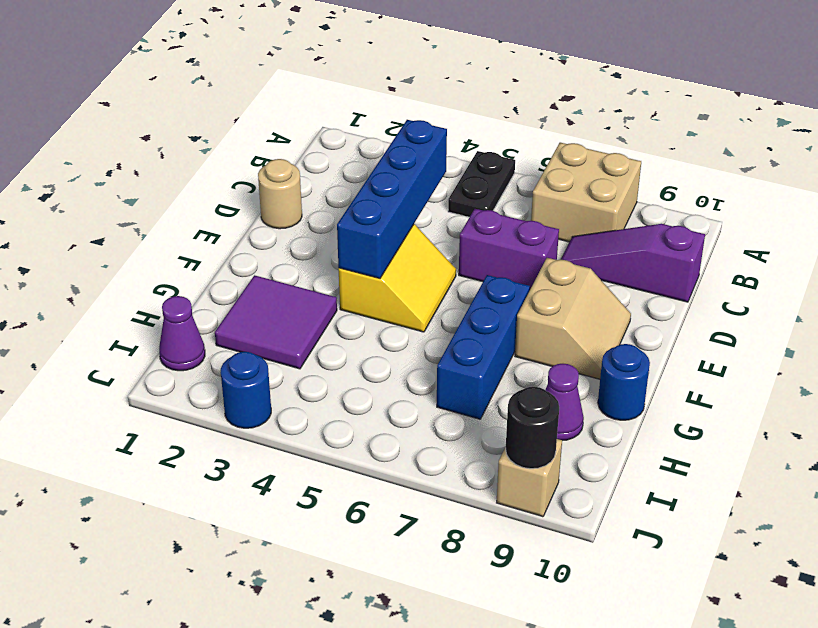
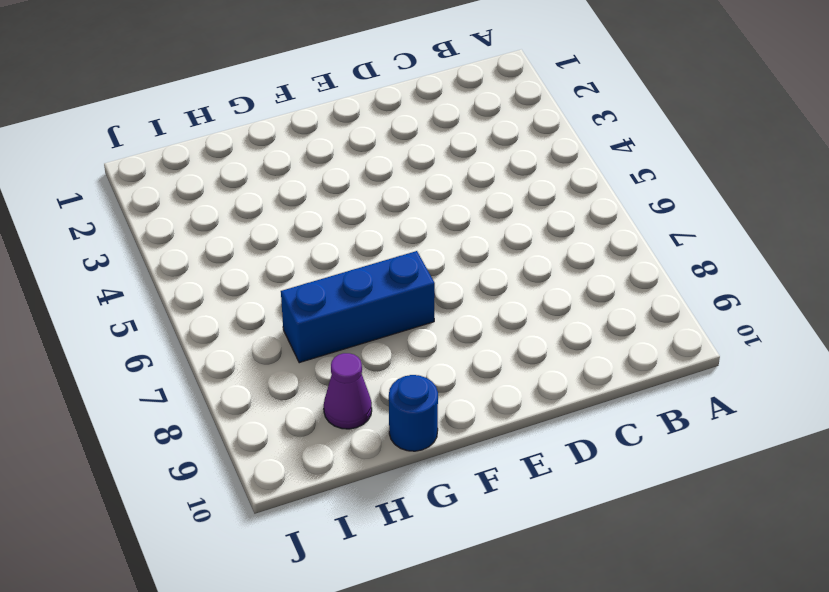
none -> black 1x2 plate [448,151,515,217]
none -> tan 2x2 brick [531,143,641,242]
none -> purple 1x3 slope [561,224,705,302]

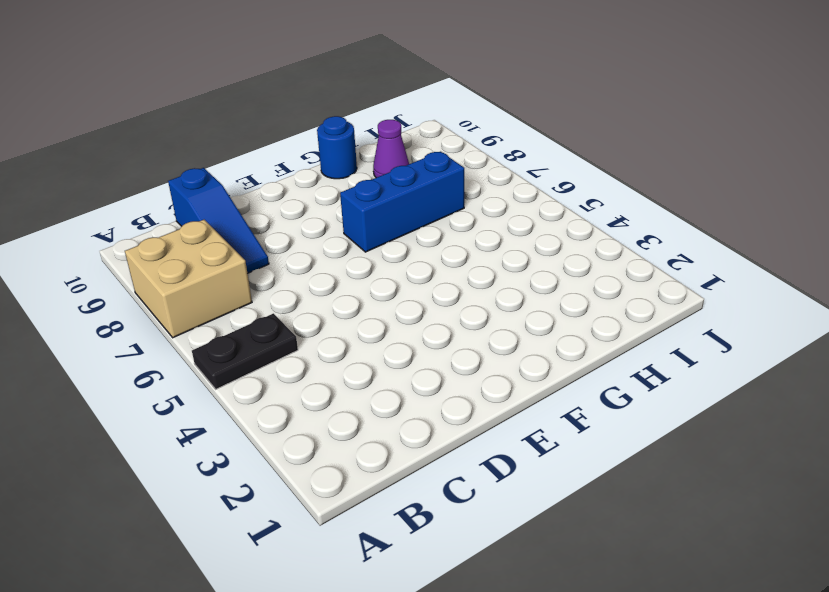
blue 1x3 slope [168,168,269,273] -> purple 1x3 slope [561,224,705,302]
none -> tan 1x1 round brick [258,159,302,229]
none -> purple 1x2 brick [459,209,559,291]
none -> yellow 2x2 slope [339,224,456,332]

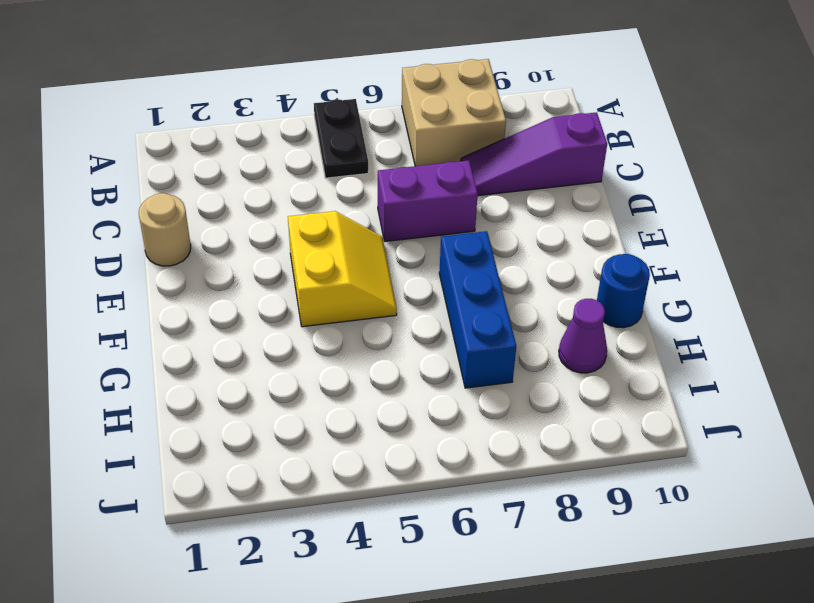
none -> tan 2x2 slope [515,258,631,379]
none -> purple 2x2 tile [215,275,337,369]
none -> purple 1x1 cone [159,296,205,371]

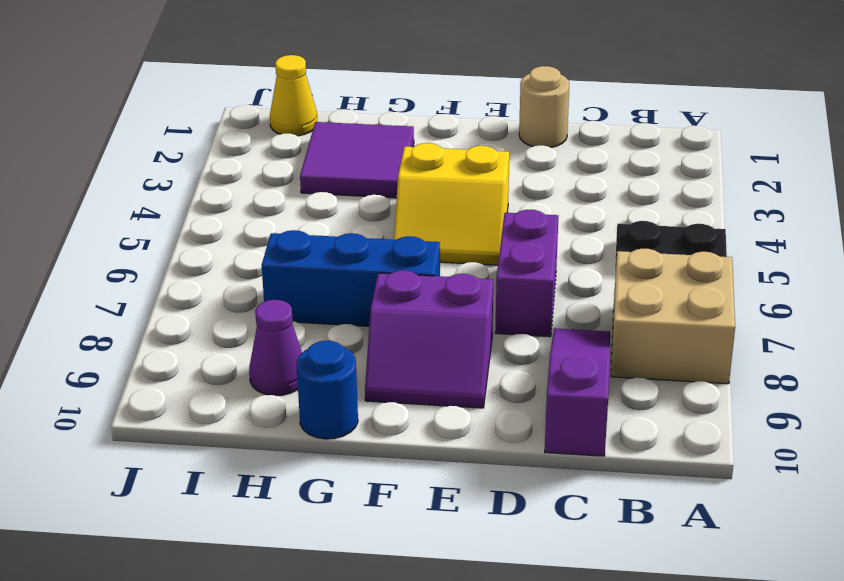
purple 2x2 slope [365,270,493,408] -> tan 2x2 slope [515,258,631,379]
yellow 1x1 cone [270,55,317,136] -> purple 1x1 cone [159,296,205,371]
none -> blue 1x1 round brick [221,352,271,428]
none -> tan 1x1 brick [497,439,562,517]
none -> blue 1x4 brick [337,120,447,278]

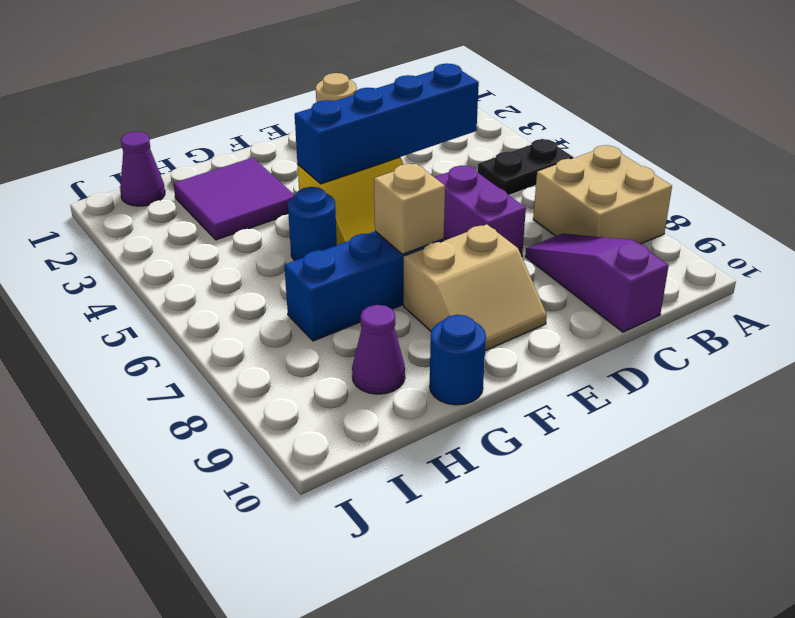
tan 1x1 brick [374,164,445,254] -> tan 1x1 brick moved to [497,439,562,517]
blue 1x1 round brick [288,187,337,261] -> blue 1x1 round brick moved to [221,352,271,428]
none -> black 1x1 round brick [506,387,559,469]

